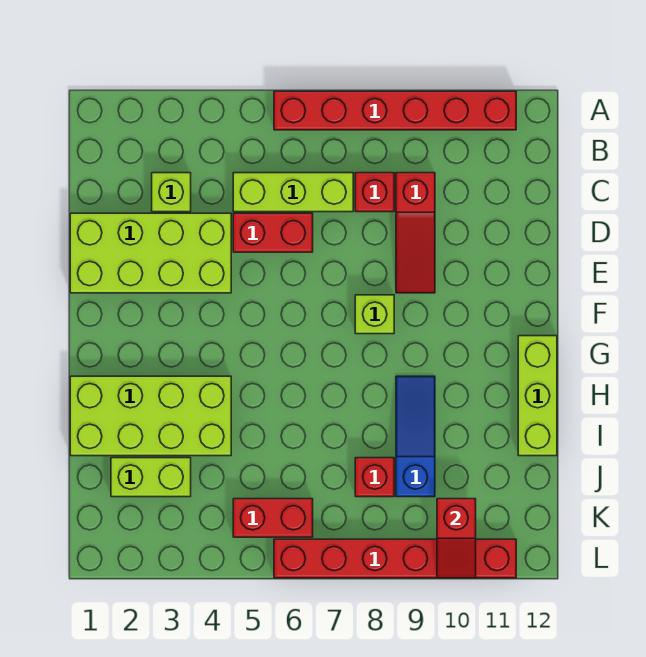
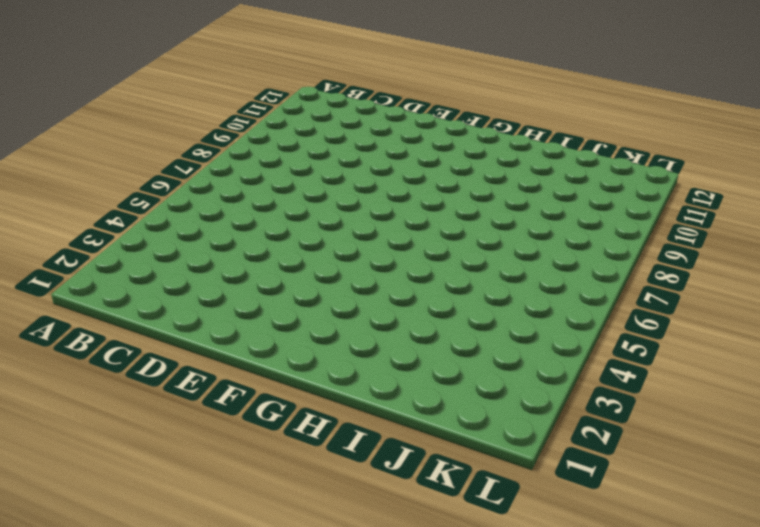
none -> red 1x6 brick [274,91,516,130]
none -> lime 1x1 brick [152,173,191,212]
none -> lime 1x3 brick [233,173,353,212]

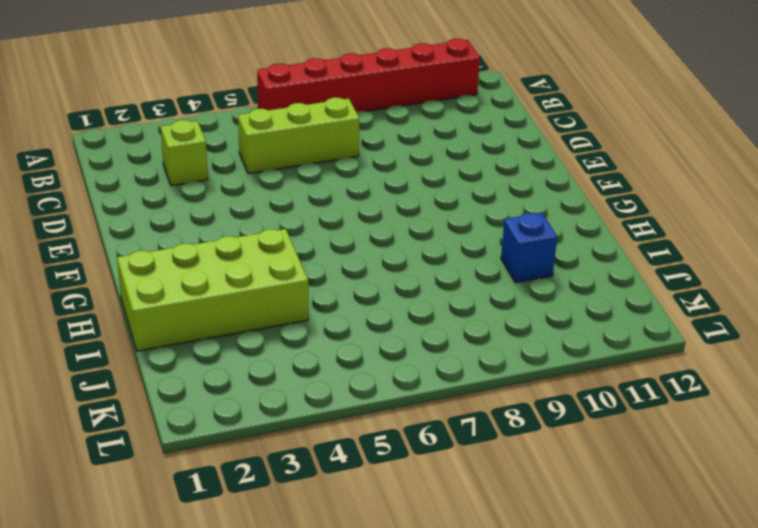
blue 1x1 brick [501,213,557,283] -> none
none -> red 1x1 brick [355,173,394,212]
none -> red 1x3 slope [396,173,435,293]
none -> lime 2x4 brick [70,213,231,293]

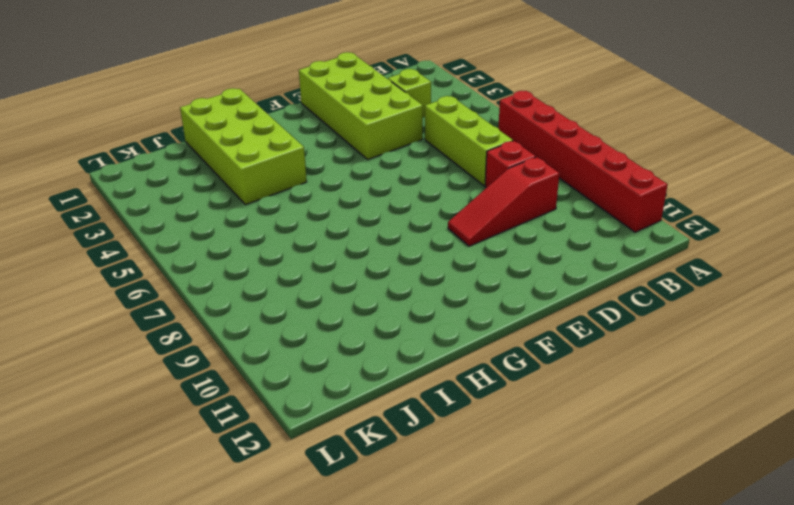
none -> red 1x2 brick [233,213,313,252]
none -> lime 1x1 brick [355,295,394,334]
none -> lime 1x3 brick [518,336,557,456]

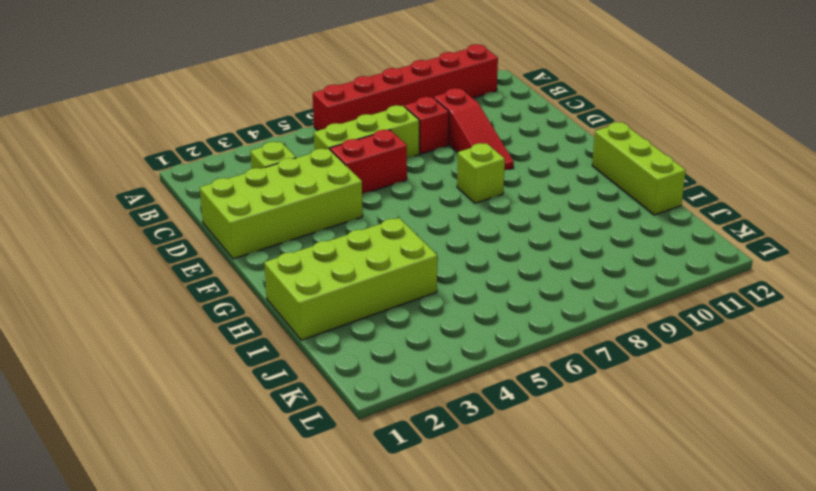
none -> blue 1x3 slope [396,376,435,497]
none -> lime 1x2 brick [111,458,191,497]
none -> red 1x1 brick [355,458,394,497]

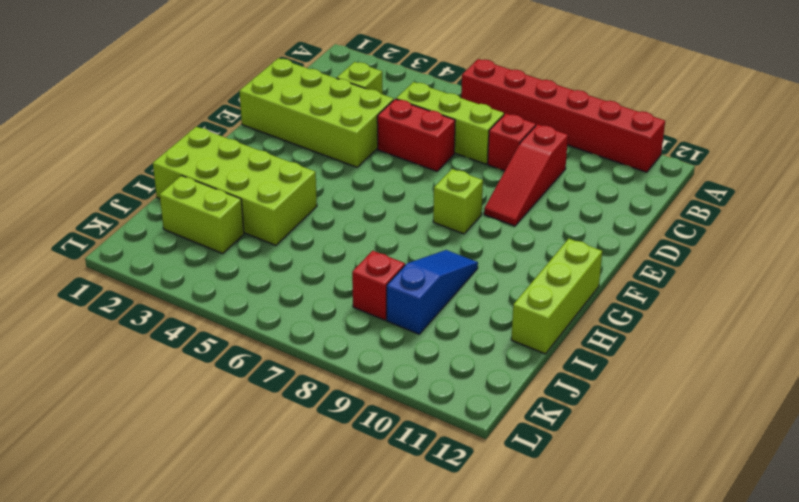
none -> red 1x2 brick [233,499,313,537]
none -> red 1x6 brick [274,539,516,578]
none -> red 1x2 slope [437,499,476,578]

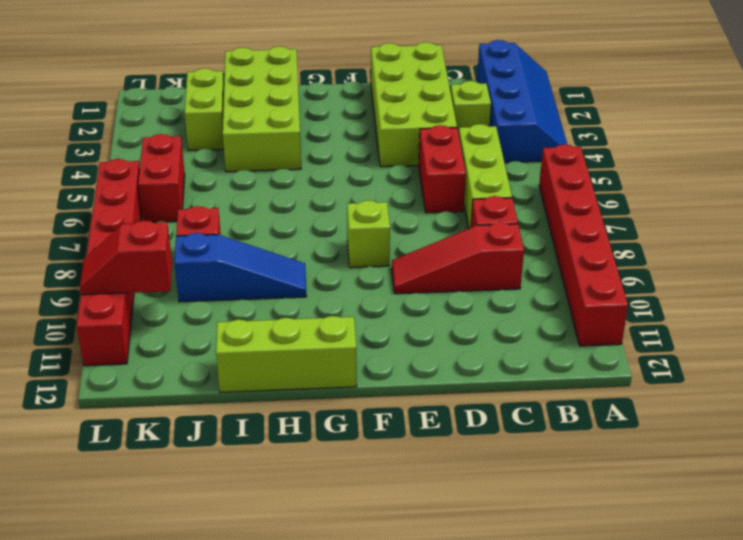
blue 2x4 slope [477,40,567,163] -> none

